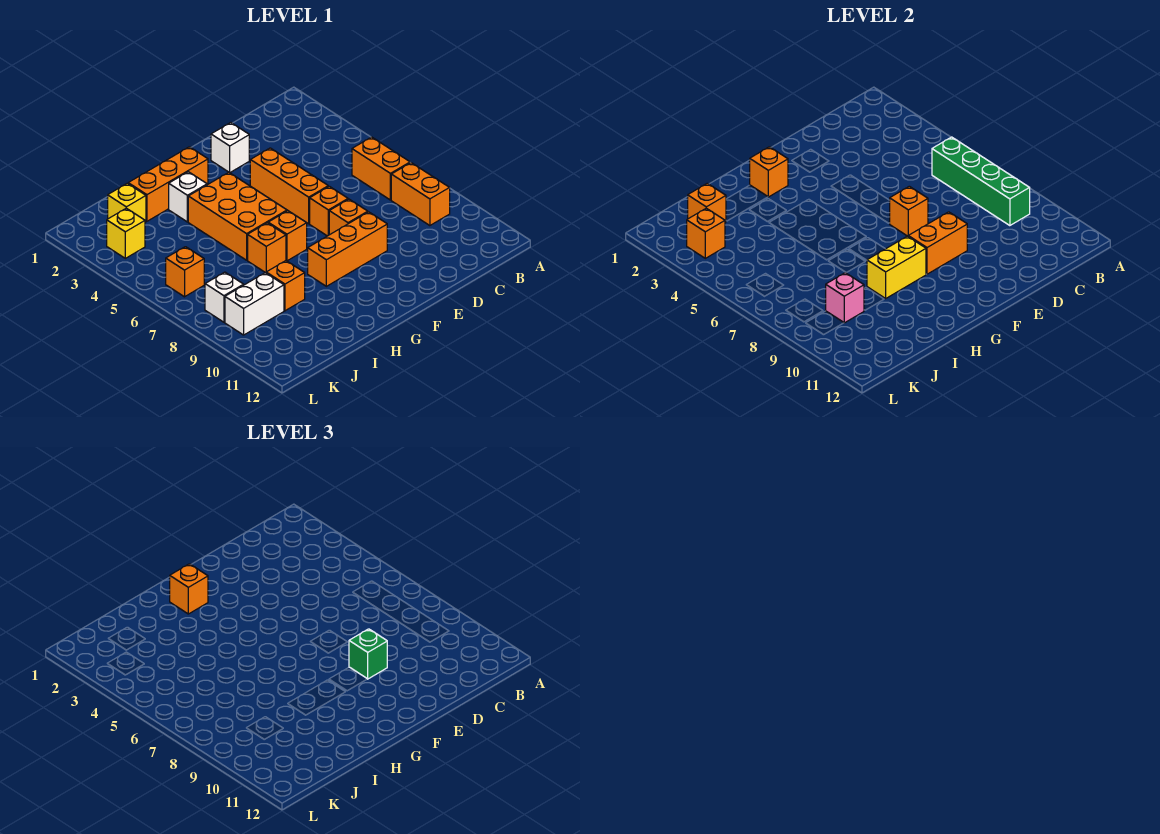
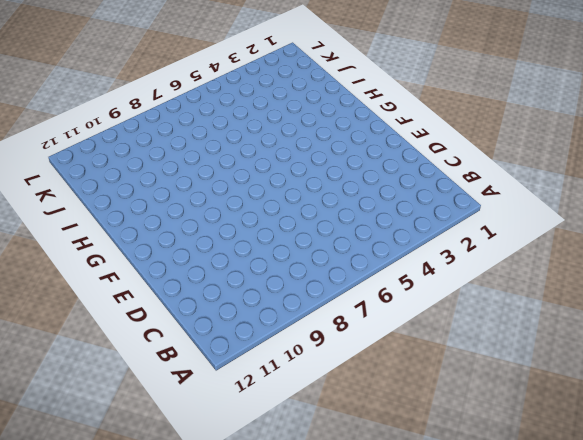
none -> orange 1x2 brick [352,137,410,200]
none -> orange 1x2 brick [391,163,450,226]
none -> white 1x1 brick [211,123,249,173]

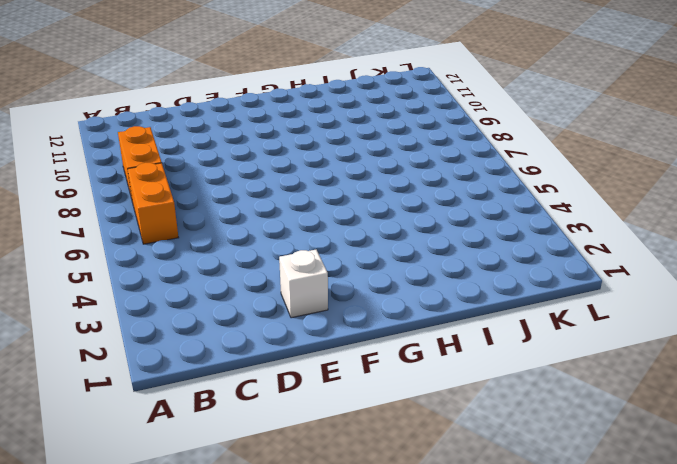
none -> orange 1x3 brick [250,148,328,224]
none -> orange 1x1 brick [310,186,348,236]
none -> orange 1x1 brick [329,199,368,235]

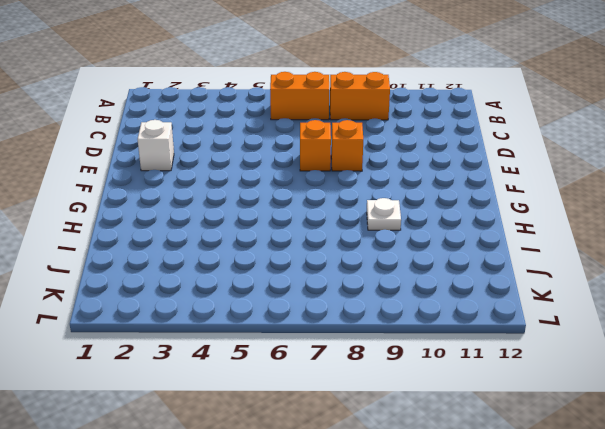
white 1x1 plate [367,198,401,230] -> none
none -> orange 1x3 brick [250,148,328,224]
none -> orange 1x3 brick [308,212,387,286]
none -> orange 1x3 brick [128,147,208,221]

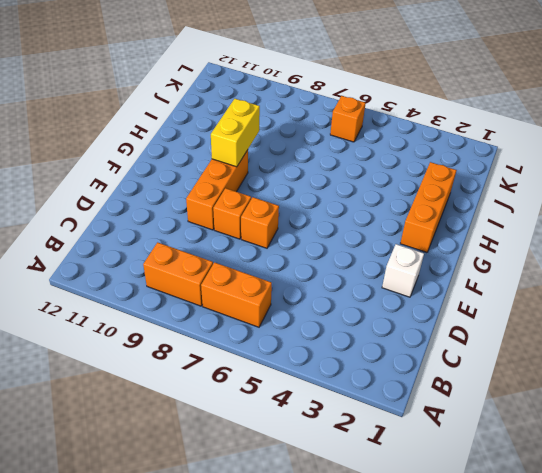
none -> orange 1x3 brick [250,148,328,224]
none -> orange 2x3 brick [188,172,287,260]
none -> orange 1x1 brick [268,211,307,261]

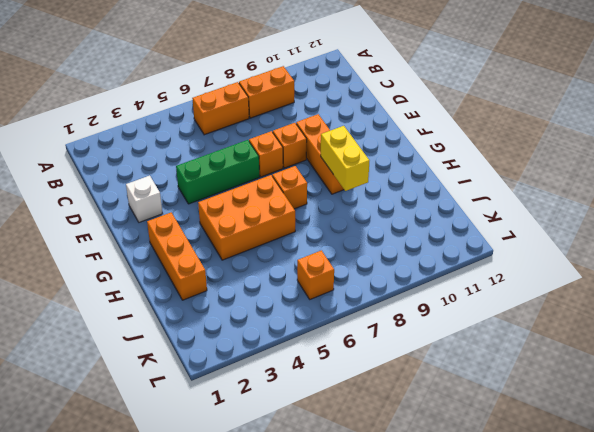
green 1x3 brick [176,140,260,204] -> orange 1x3 brick [250,148,328,224]
none -> white 1x1 brick [169,172,207,222]
none -> orange 1x1 brick [248,223,286,273]
none -> orange 1x1 brick [266,261,305,311]

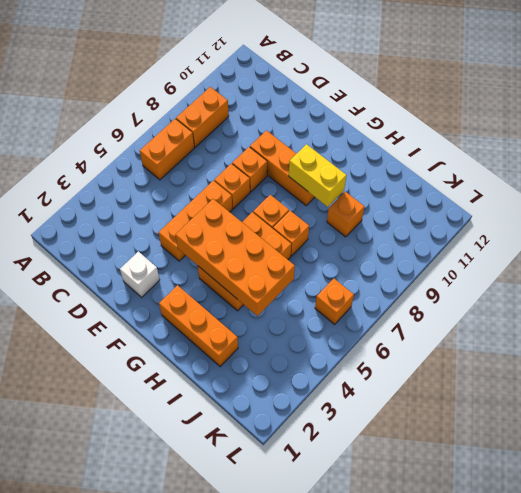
orange 2x4 brick [175,199,295,316] -> none
none -> white 1x1 brick [169,172,207,222]
none -> yellow 1x1 brick [108,183,146,222]
none -> white 1x2 brick [225,273,284,335]

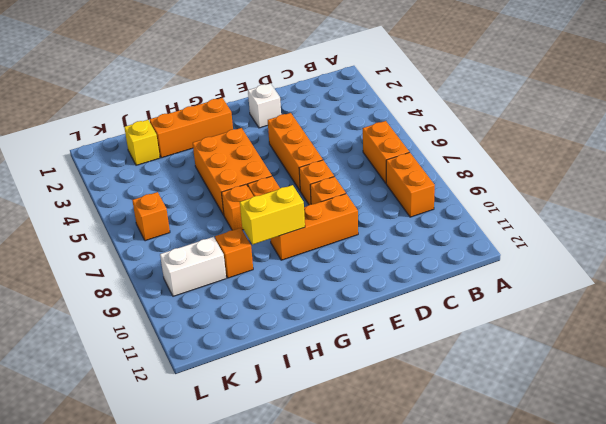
none -> white 1x1 brick [169,172,207,222]
none -> yellow 1x1 brick [107,208,145,258]
none -> white 1x1 brick [205,272,244,322]

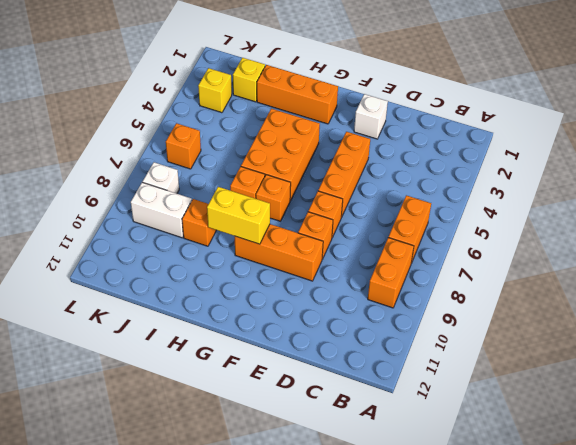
none -> white 1x1 brick [169,172,207,222]
none -> green 1x4 brick [932,137,1030,226]
none -> orange 1x1 brick [890,186,928,236]

